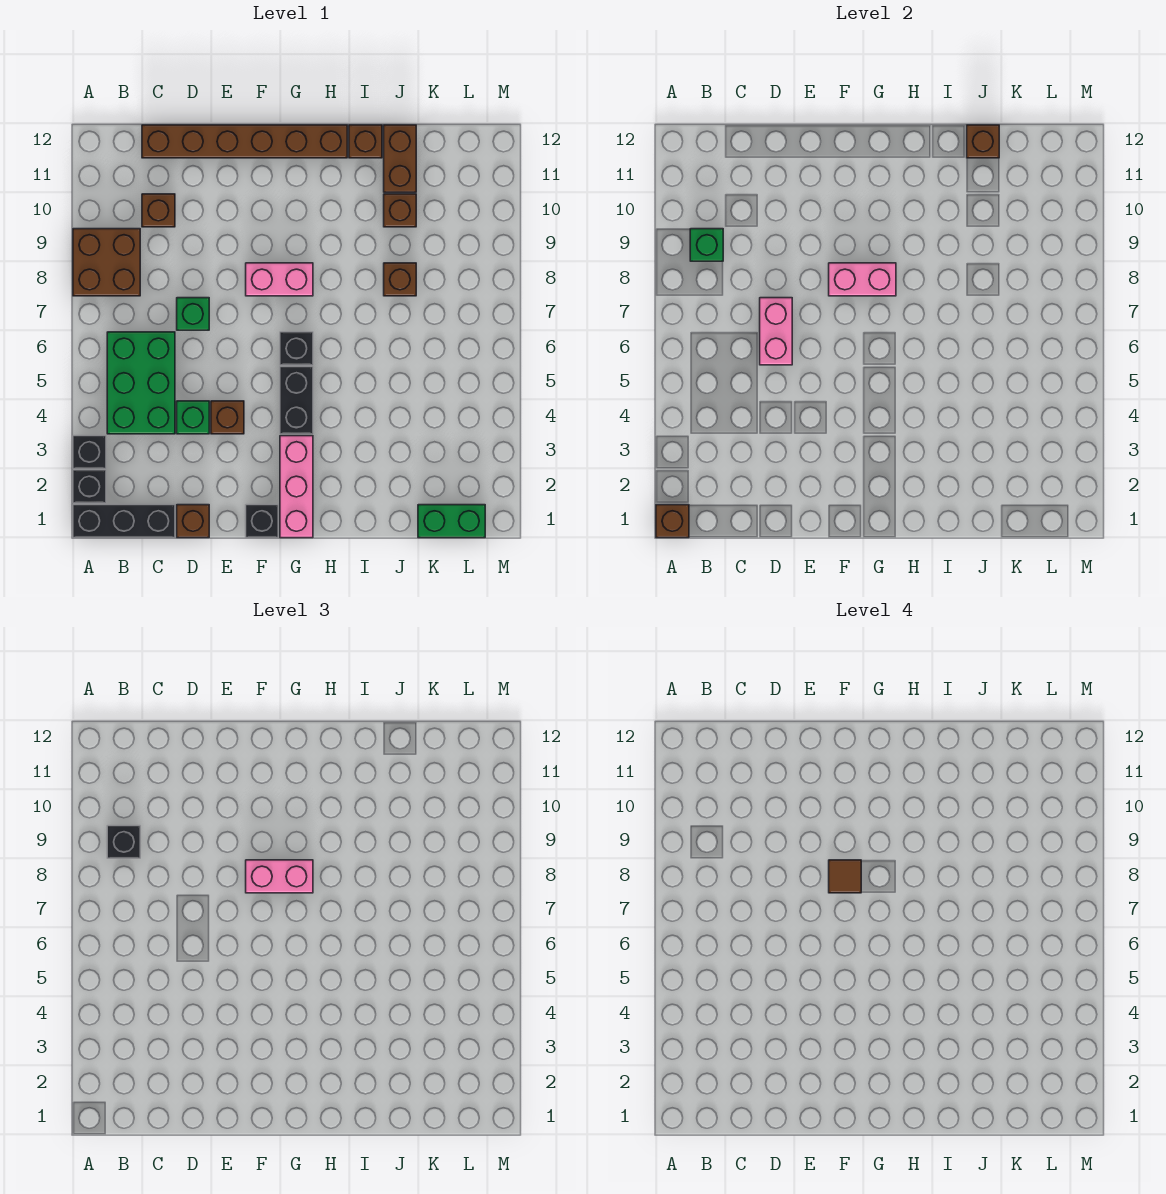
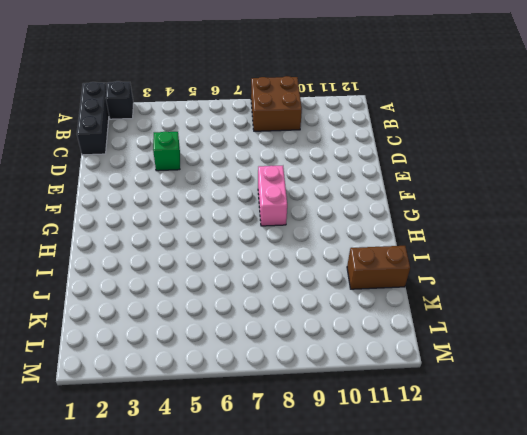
none -> black 1x1 brick [73,436,106,469]
none -> green 2x3 brick [107,332,175,434]
none -> brown 1x1 brick [142,194,175,227]

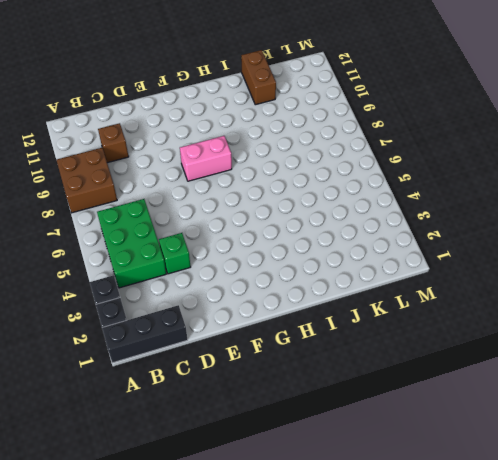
none -> brown 1x6 brick [142,125,347,158]
none -> brown 1x1 brick [177,505,209,538]
none -> green 1x1 brick [177,298,209,330]

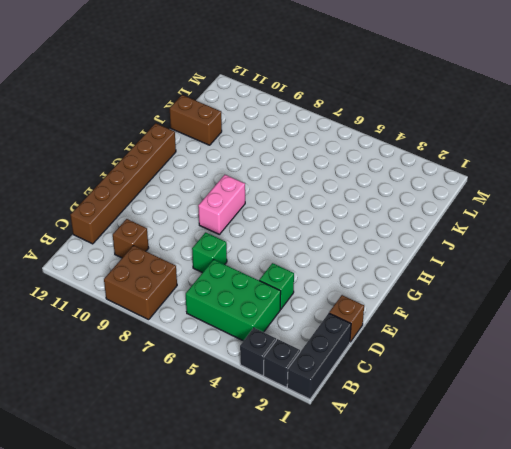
none -> brown 1x1 brick [211,401,244,434]
none -> black 1x1 brick [246,505,278,538]
none -> pink 1x3 brick [280,436,313,538]

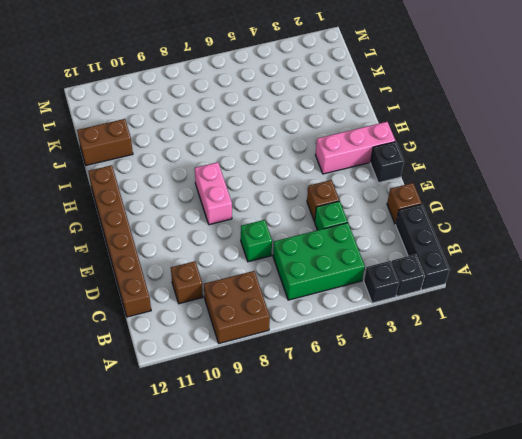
none -> black 1x2 brick [280,367,313,434]
none -> black 1x1 brick [280,332,313,365]
none -> brown 1x1 brick [349,125,382,158]

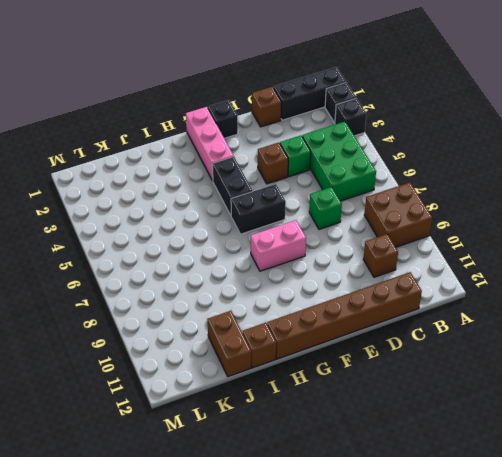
black 1x2 brick [231,184,286,234] -> black 1x1 brick [280,332,313,365]
none -> brown 1x1 brick [384,263,416,296]
none -> brown 1x1 brick [384,194,416,227]
none -> green 1x2 brick [418,505,485,538]

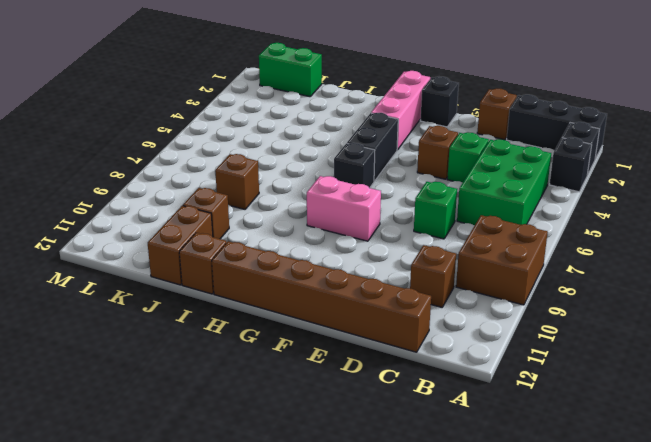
none -> brown 1x1 brick [656,505,689,538]
none -> green 1x1 brick [690,229,723,261]
none -> pink 1x2 brick [760,298,792,365]

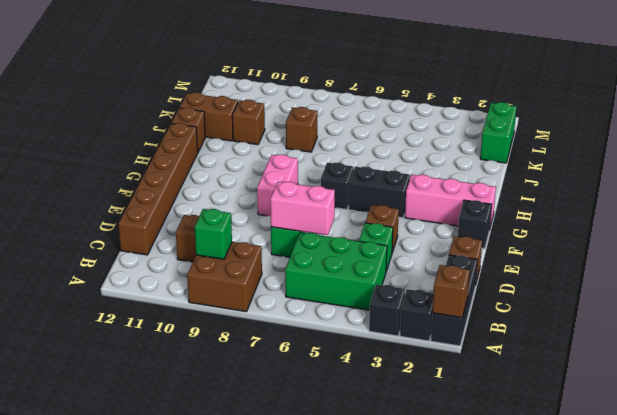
none -> pink 1x2 brick [829,263,896,296]
none -> brown 1x1 brick [967,125,999,158]
none -> black 1x1 brick [107,826,140,858]

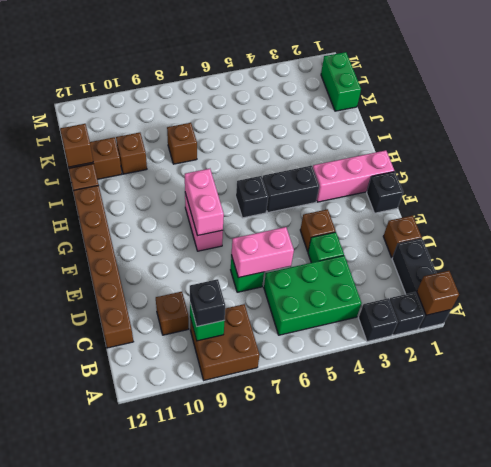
none -> pink 1x2 brick [246,860,313,893]
none -> brown 1x1 tile [829,860,861,893]

